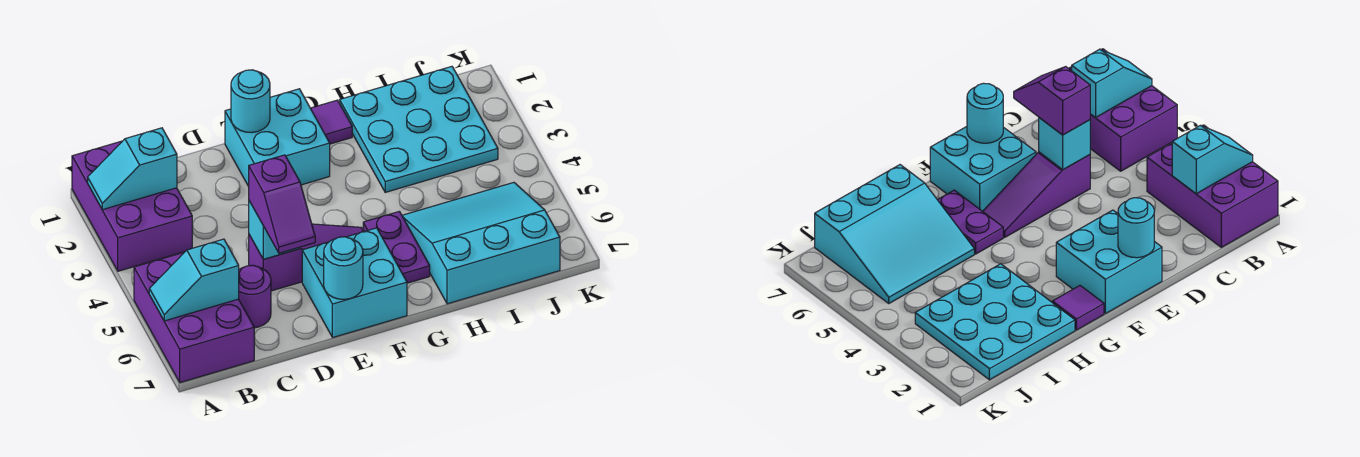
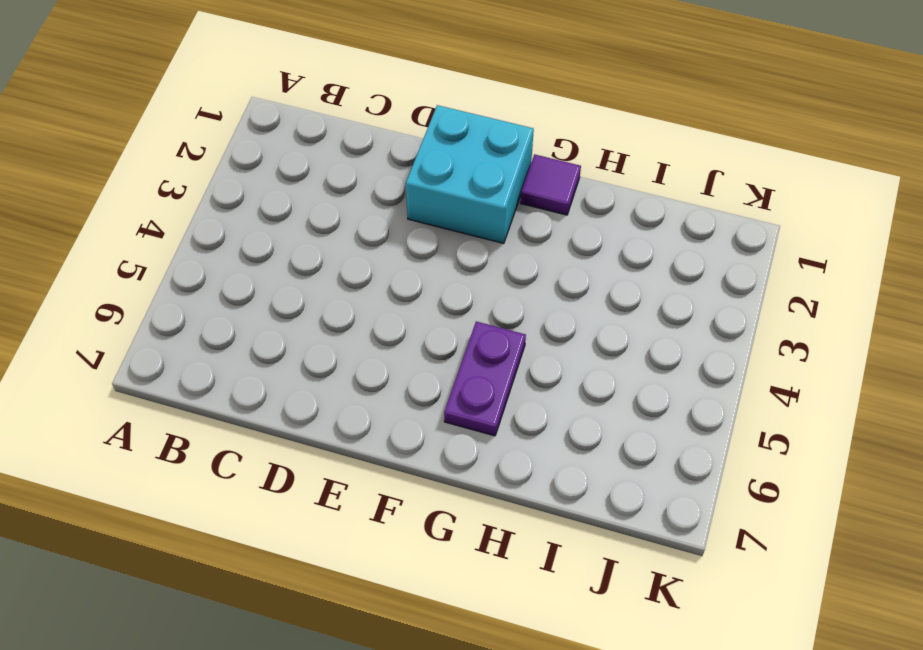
none -> purple 2x3 brick [72,141,192,271]
none -> purple 2x3 brick [134,252,254,383]
none -> purple 1x1 round brick [239,265,271,328]

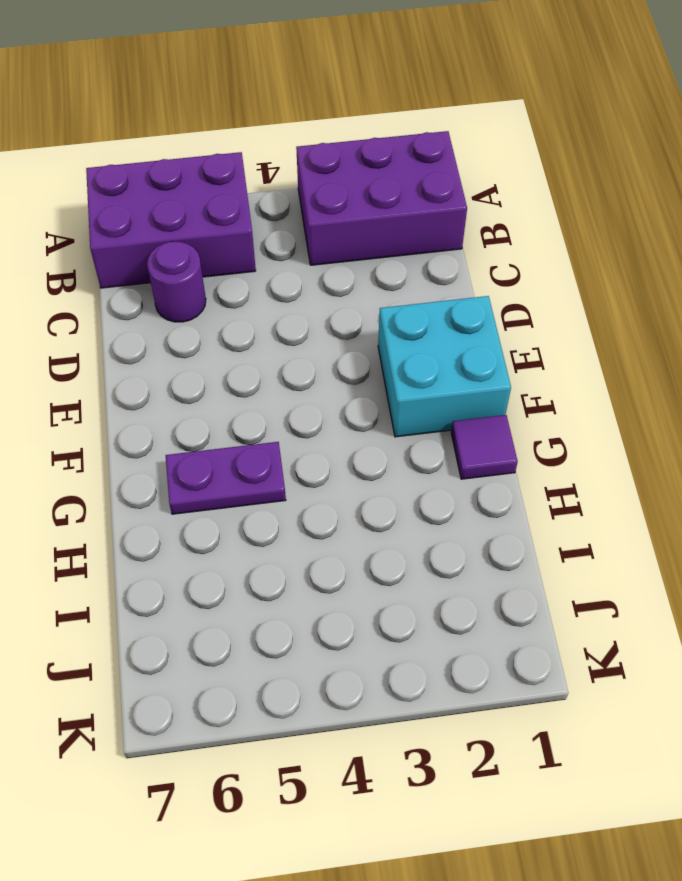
none -> purple 1x3 slope [249,224,364,291]
none -> cyan 2x2 brick [302,228,407,337]
none -> cyan 3x3 plate [340,66,498,192]

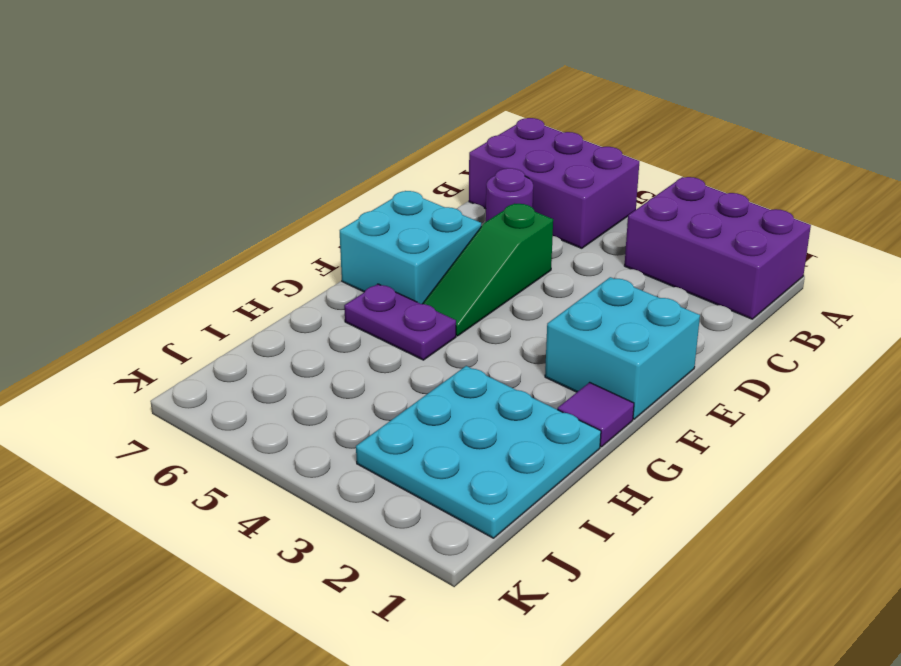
green 1x3 slope [423,203,553,336] -> purple 1x3 slope [249,224,364,291]
none -> cyan 3x3 slope [402,182,560,304]
none -> cyan 1x2 slope [88,128,177,210]
none -> cyan 1x2 slope [149,239,239,321]

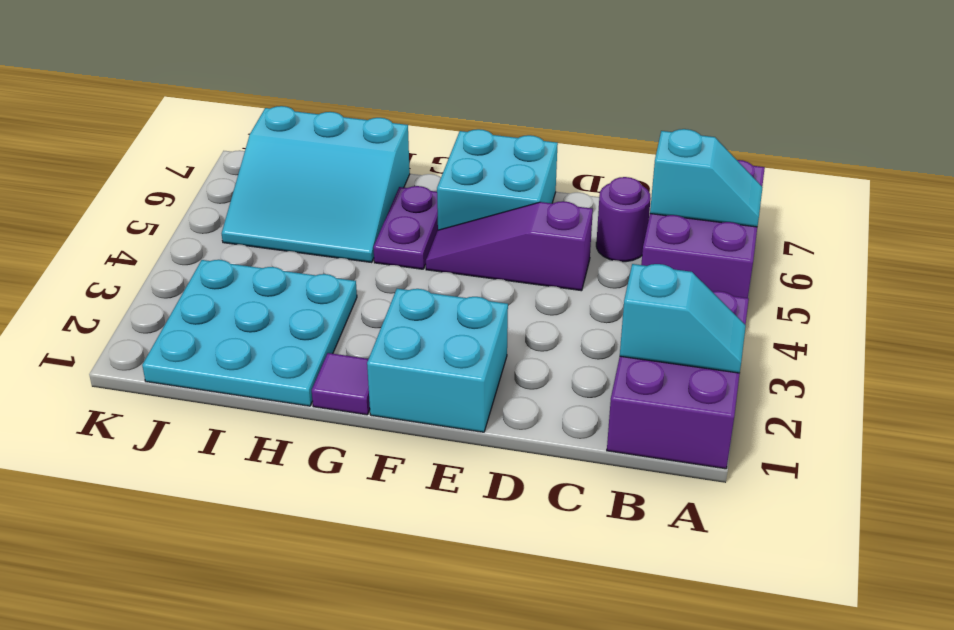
none -> cyan 1x1 brick [249,201,300,259]
none -> cyan 1x1 round brick [231,70,270,132]
none -> cyan 1x1 round brick [324,237,363,299]

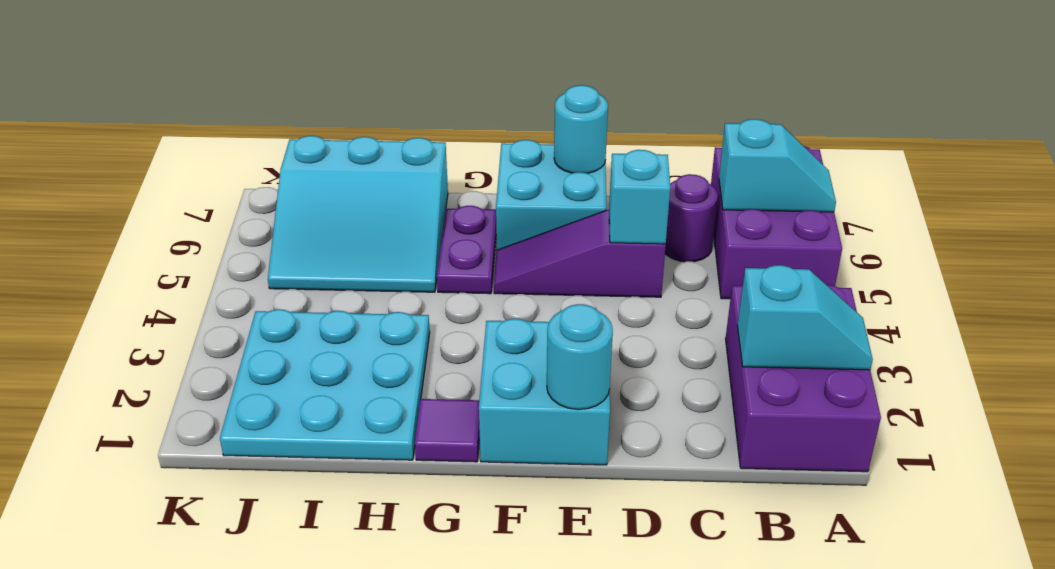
none -> purple 1x2 slope [249,155,315,253]

